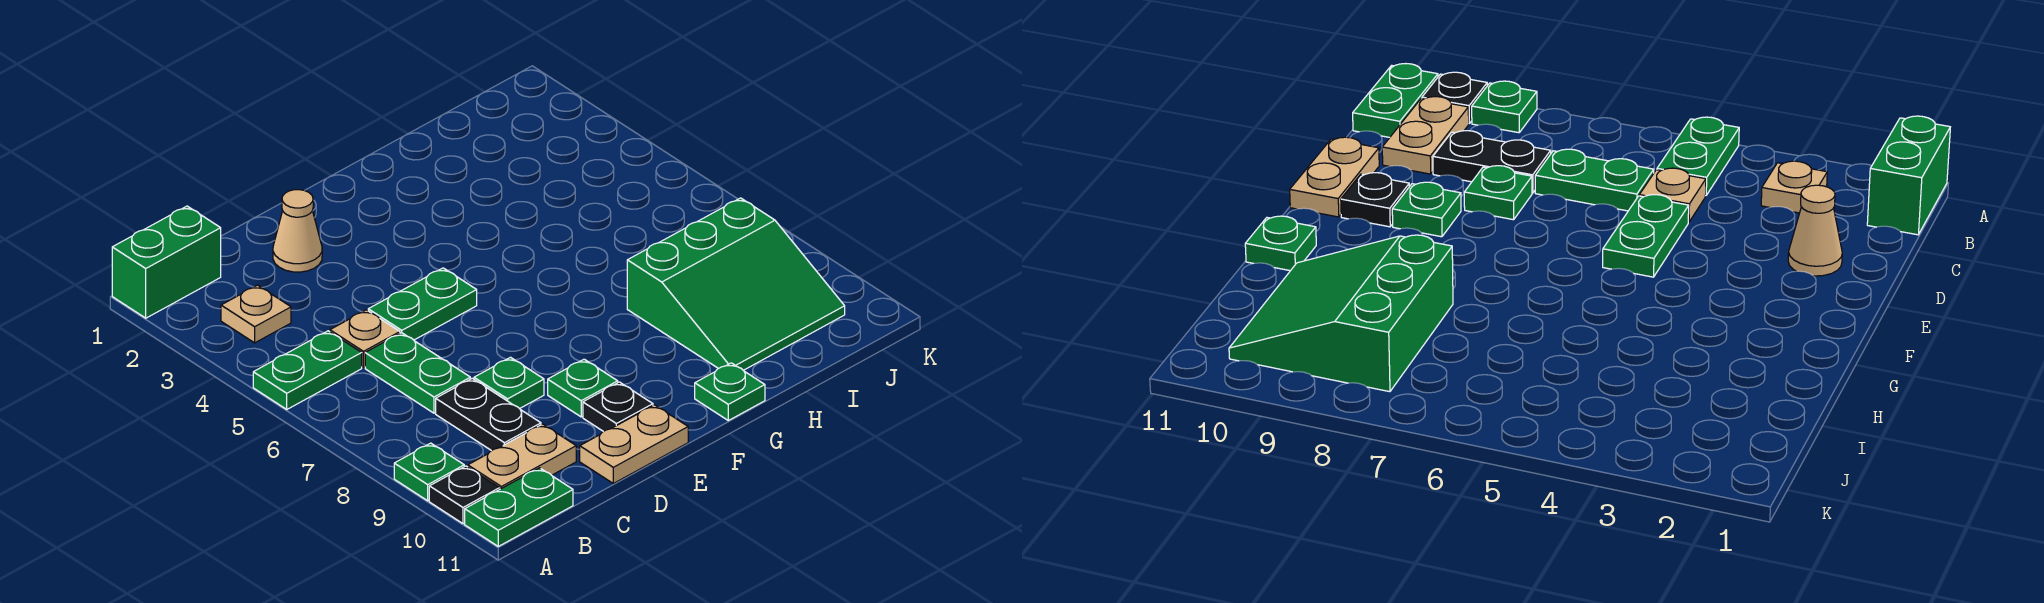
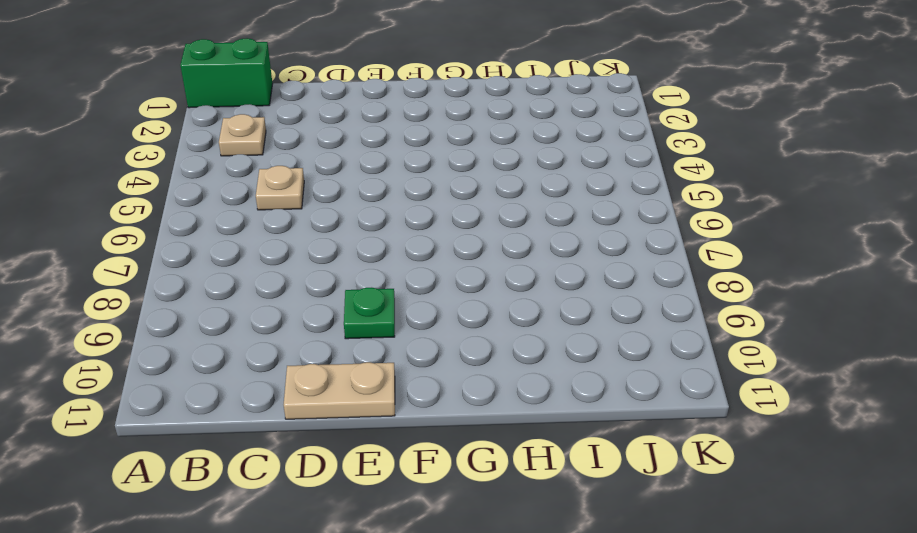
none -> green 1x2 plate [253,331,362,409]
none -> green 1x1 plate [394,443,464,501]
none -> black 1x1 plate [429,466,500,524]

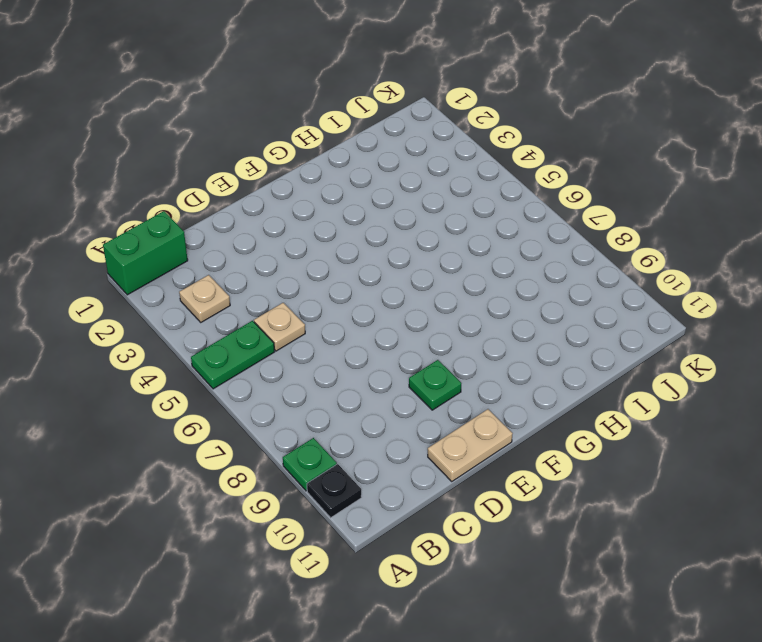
none -> green 1x2 plate [465,468,573,546]
none -> tan 1x2 plate [468,424,576,489]
none -> green 1x2 plate [365,333,470,413]

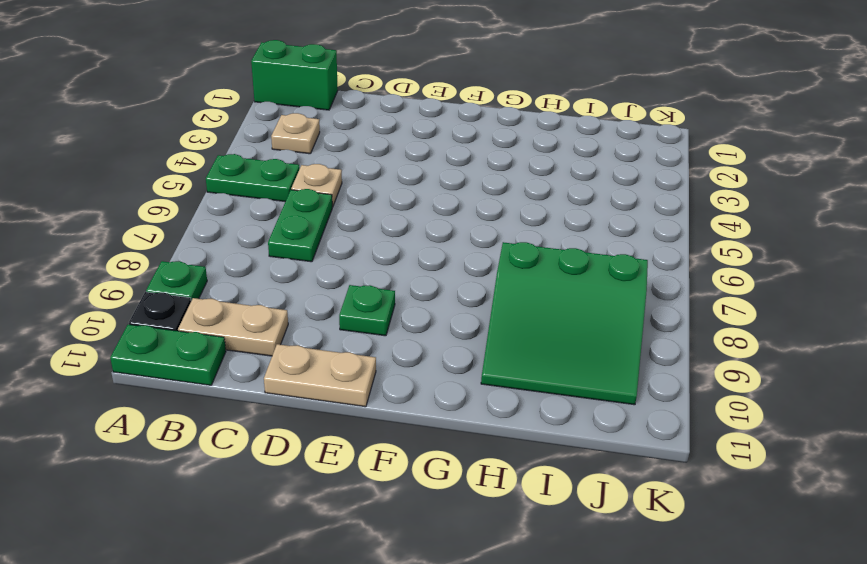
none -> black 1x2 plate [436,378,541,451]
none -> tan 1x1 cone [273,190,322,272]
none -> green 1x2 plate [368,268,477,340]

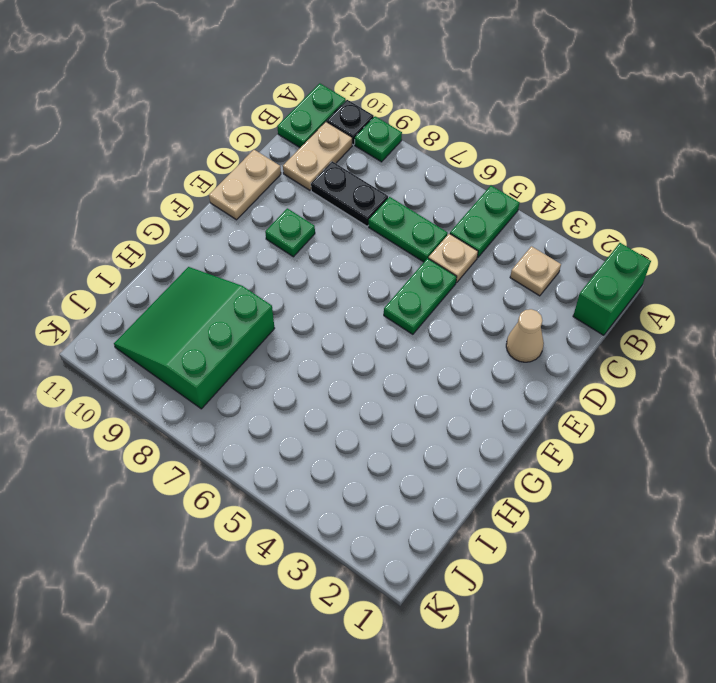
none -> green 1x1 plate [474,357,544,409]
none -> black 1x1 plate [583,382,653,432]
none -> green 1x1 plate [695,363,765,421]

